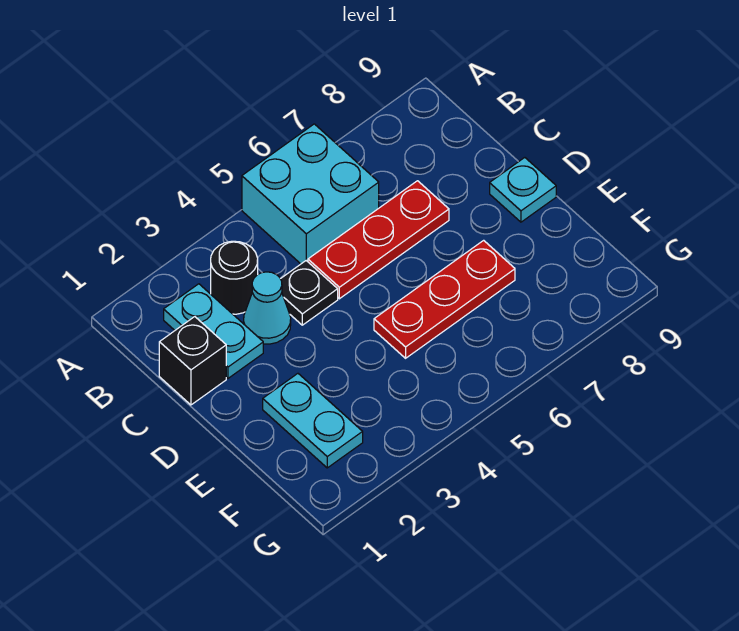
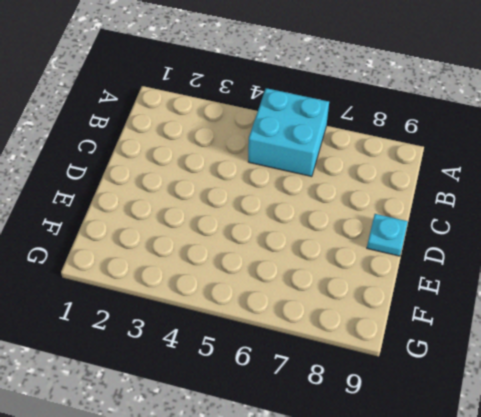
none -> cyan 1x2 plate [164,284,263,378]
none -> black 1x1 round brick [211,241,258,314]

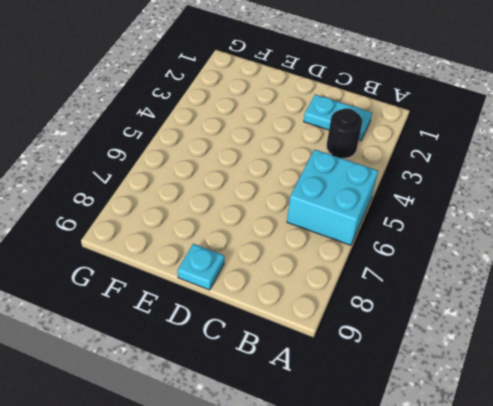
none -> black 1x1 brick [159,317,226,405]
none -> cyan 1x1 cone [244,272,291,344]

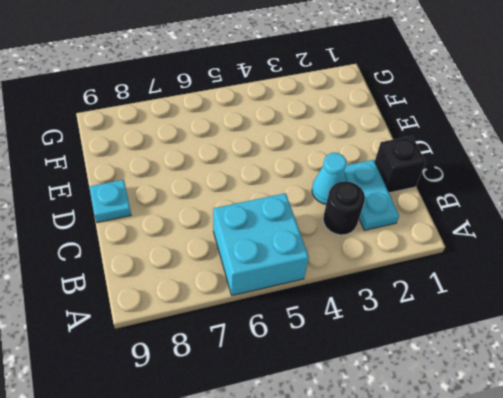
none -> black 1x1 plate [281,261,338,325]
none -> red 1x3 plate [308,181,449,299]

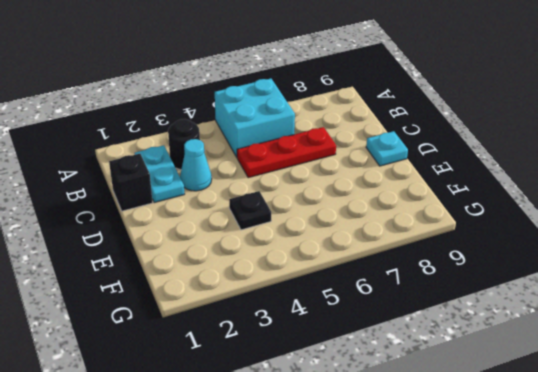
black 1x1 plate [229,191,271,230] -> black 1x1 plate moved to [281,261,338,325]
none -> cyan 1x2 plate [263,374,363,468]
none -> red 1x3 plate [374,240,515,358]

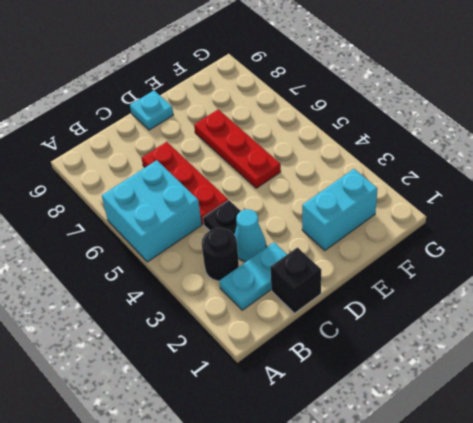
cyan 1x2 brick [302,169,378,250] -> cyan 1x2 plate [263,374,363,468]

